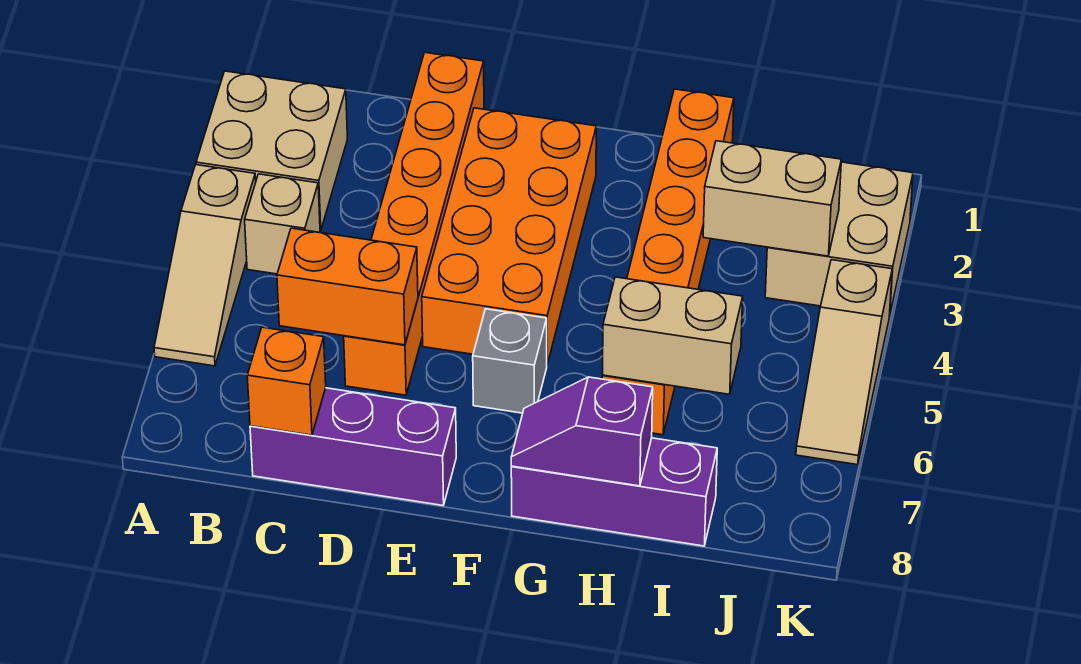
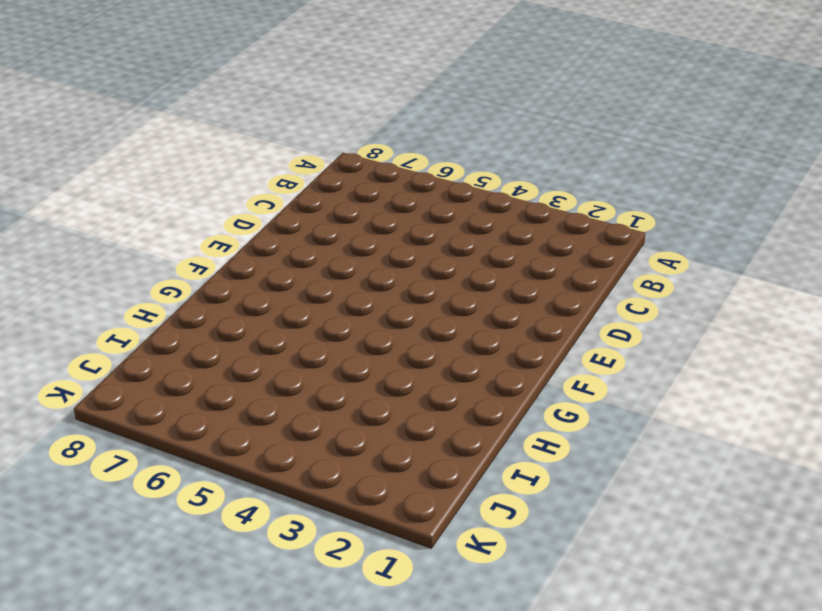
none -> tan 2x2 brick [196,71,347,231]
none -> tan 1x3 slope [154,165,256,366]
none -> tan 1x1 brick [245,174,320,274]

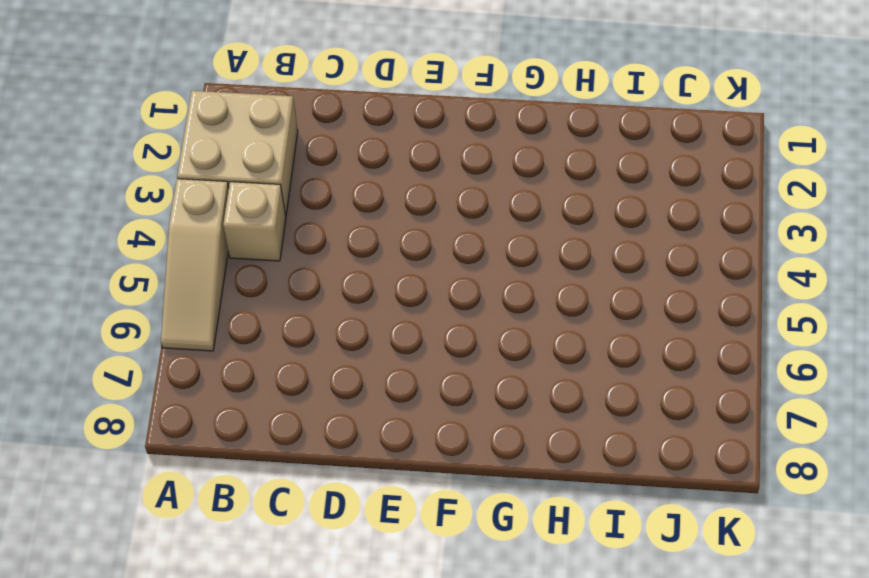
none -> purple 1x3 brick [250,388,456,505]
none -> orange 1x6 brick [344,53,484,395]
none -> orange 2x4 brick [422,108,596,364]

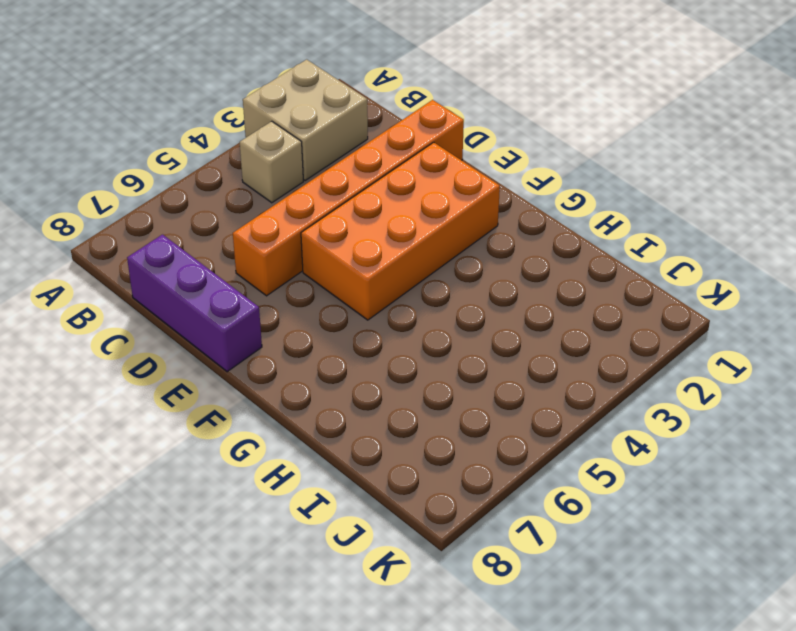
none -> tan 1x3 slope [154,165,256,366]
none -> grey 1x1 brick [473,309,547,413]
none -> purple 1x3 brick [511,438,717,546]

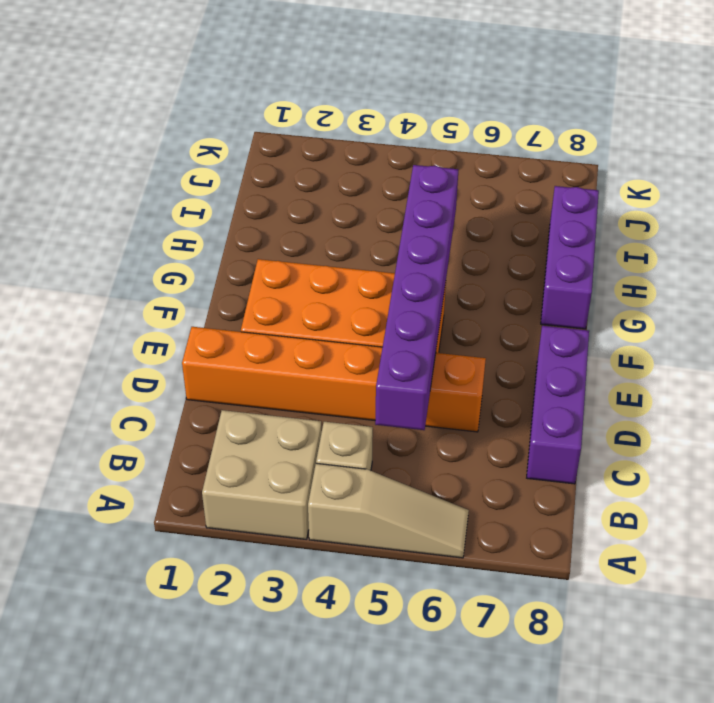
purple 1x6 brick [375,165,458,430] -> none
none -> grey 1x1 brick [473,309,547,413]
none -> orange 1x6 brick [602,89,734,435]
none -> tan 2x2 brick [765,162,913,316]

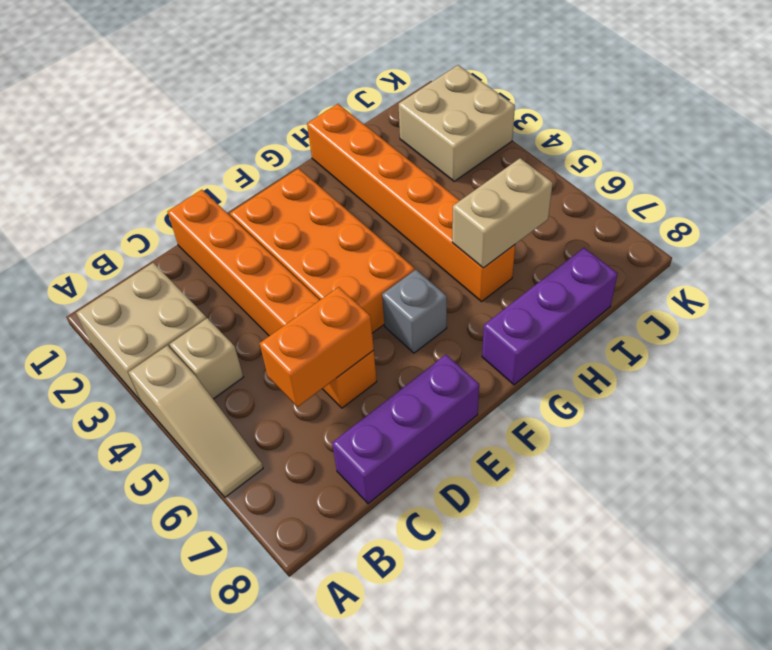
none -> tan 1x3 slope [796,260,892,465]
none -> orange 1x1 brick [247,327,326,435]
none -> purple 1x2 slope [511,377,653,486]

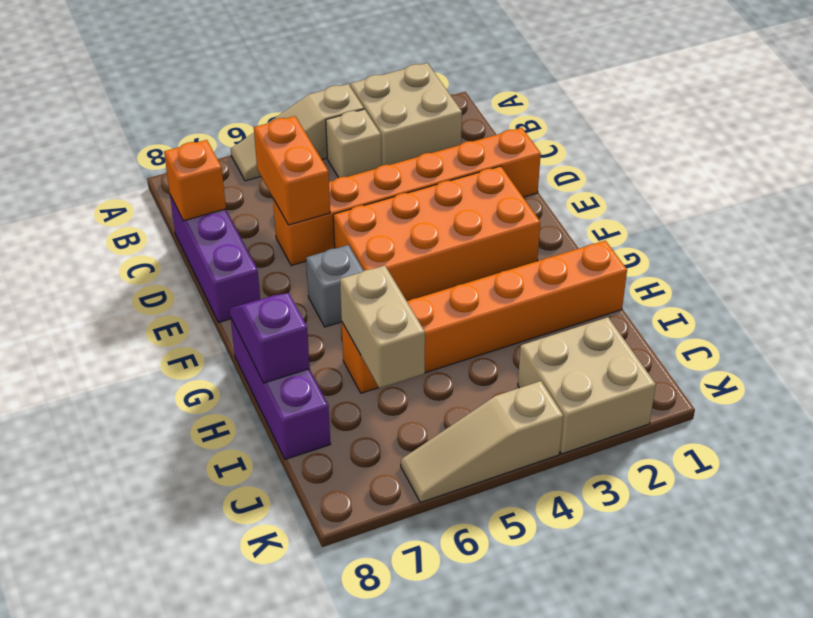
none -> tan 1x2 brick [703,141,841,256]

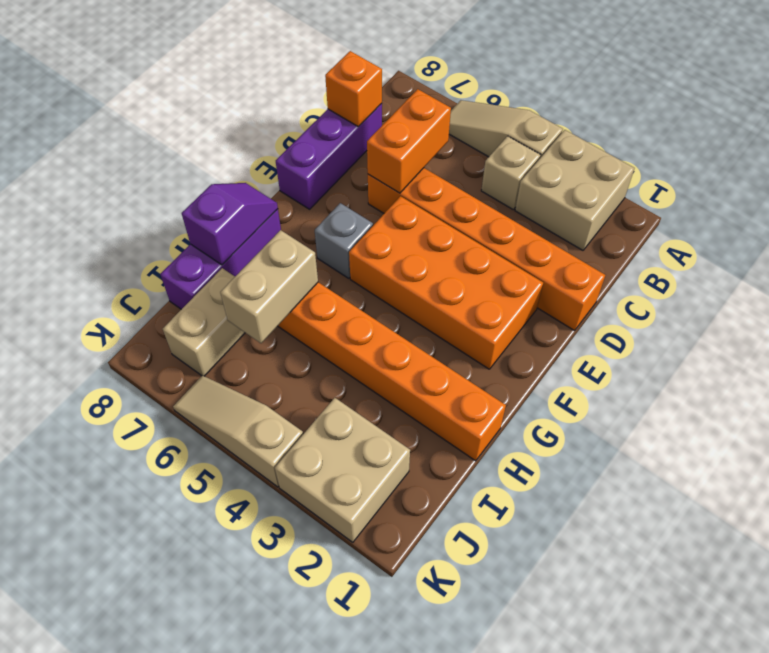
tan 1x2 brick [163,268,245,376] -> tan 1x2 brick moved to [703,141,841,256]

